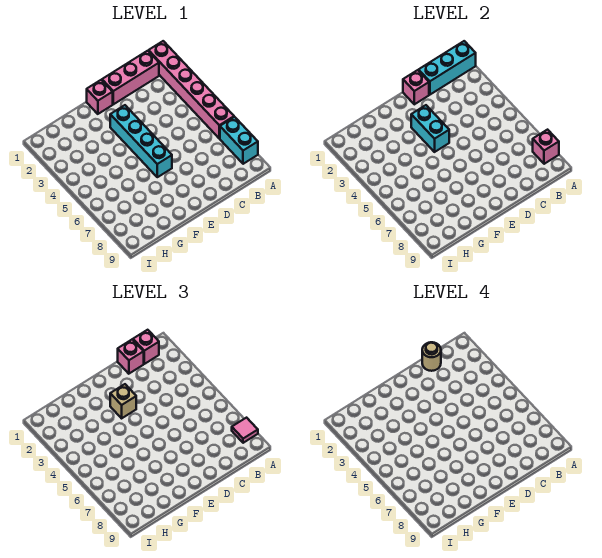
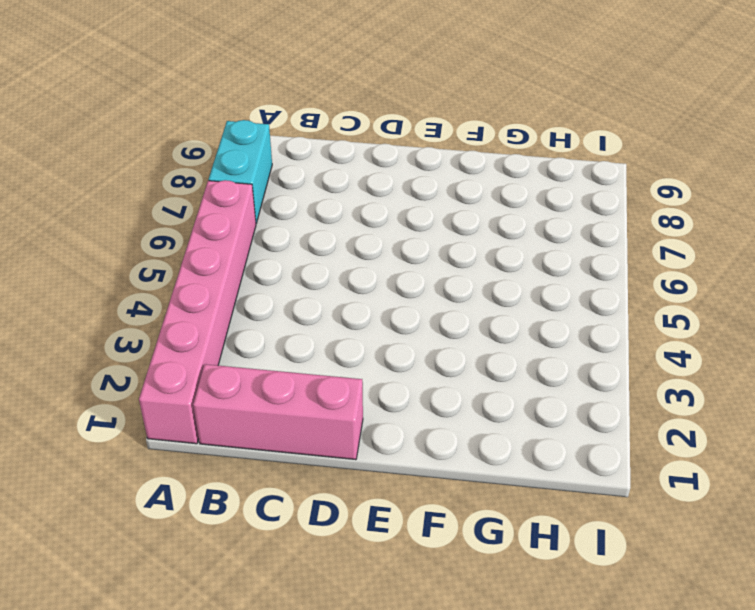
none -> pink 1x1 brick [87,80,113,114]
none -> cyan 1x4 brick [110,105,172,177]
none -> cyan 1x3 brick [419,41,476,95]

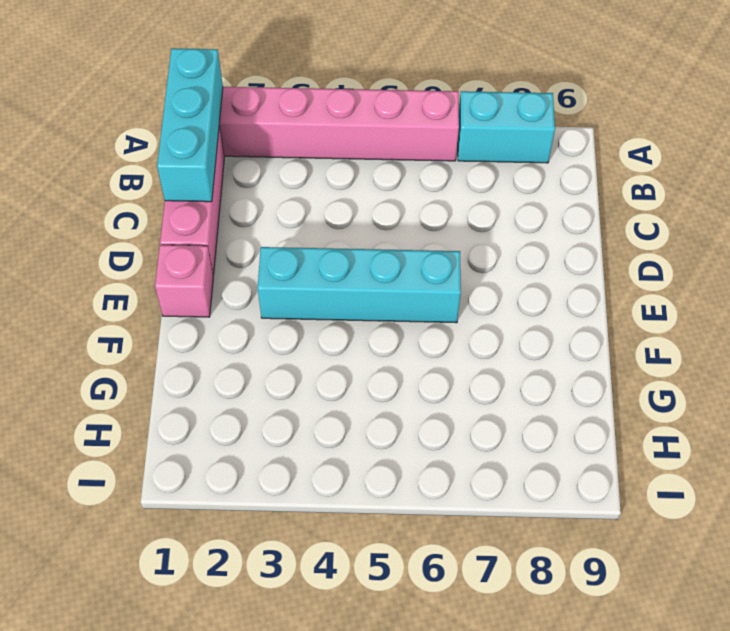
none -> pink 1x1 brick [533,130,559,164]
none -> pink 1x1 brick [403,70,429,104]
none -> cyan 1x2 brick [411,105,449,152]

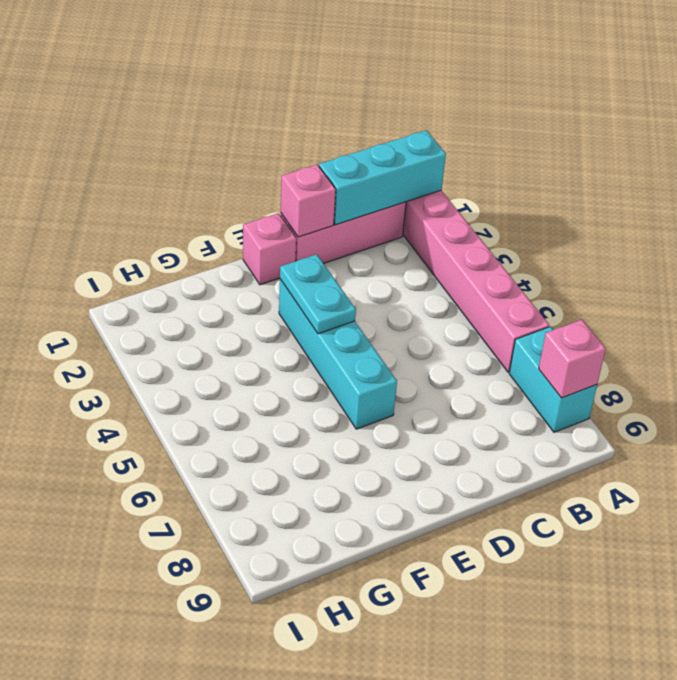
cyan 1x2 plate [280,254,356,334] -> cyan 1x2 brick [411,105,449,152]
none -> pink 1x1 tile [232,418,258,443]
none -> pink 1x1 brick [133,330,159,364]
none -> pink 1x1 brick [118,339,144,374]

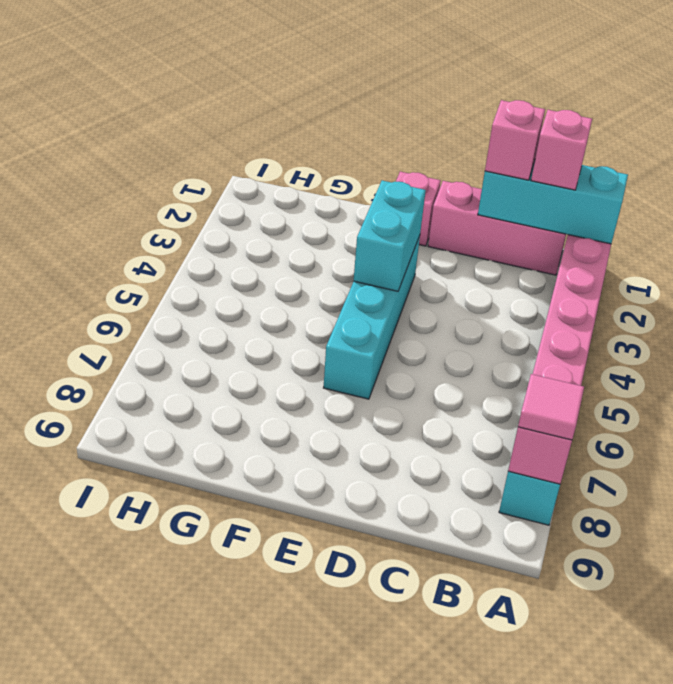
none -> pink 1x1 brick [403,70,429,104]
none -> tan 1x1 brick [110,384,136,418]
none -> tan 1x1 round brick [422,342,441,371]

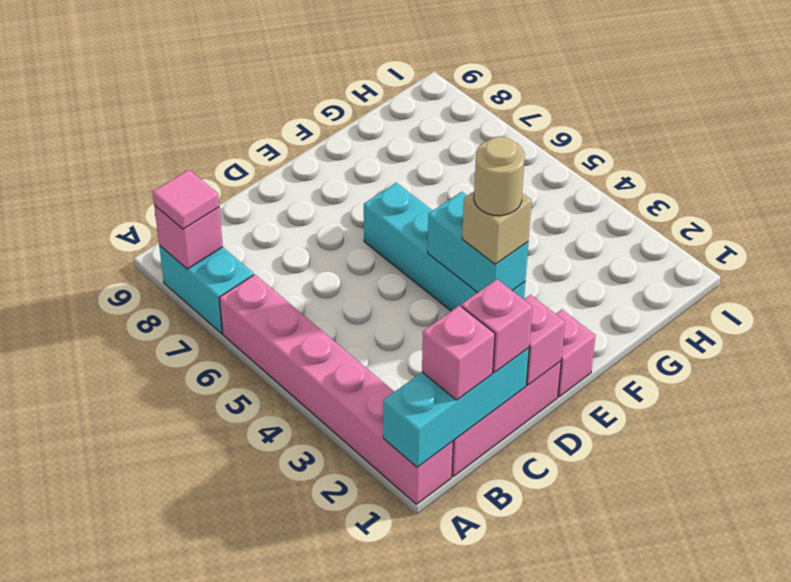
tan 1x1 round brick [474,137,525,216] -> tan 1x1 round brick moved to [422,342,441,371]

